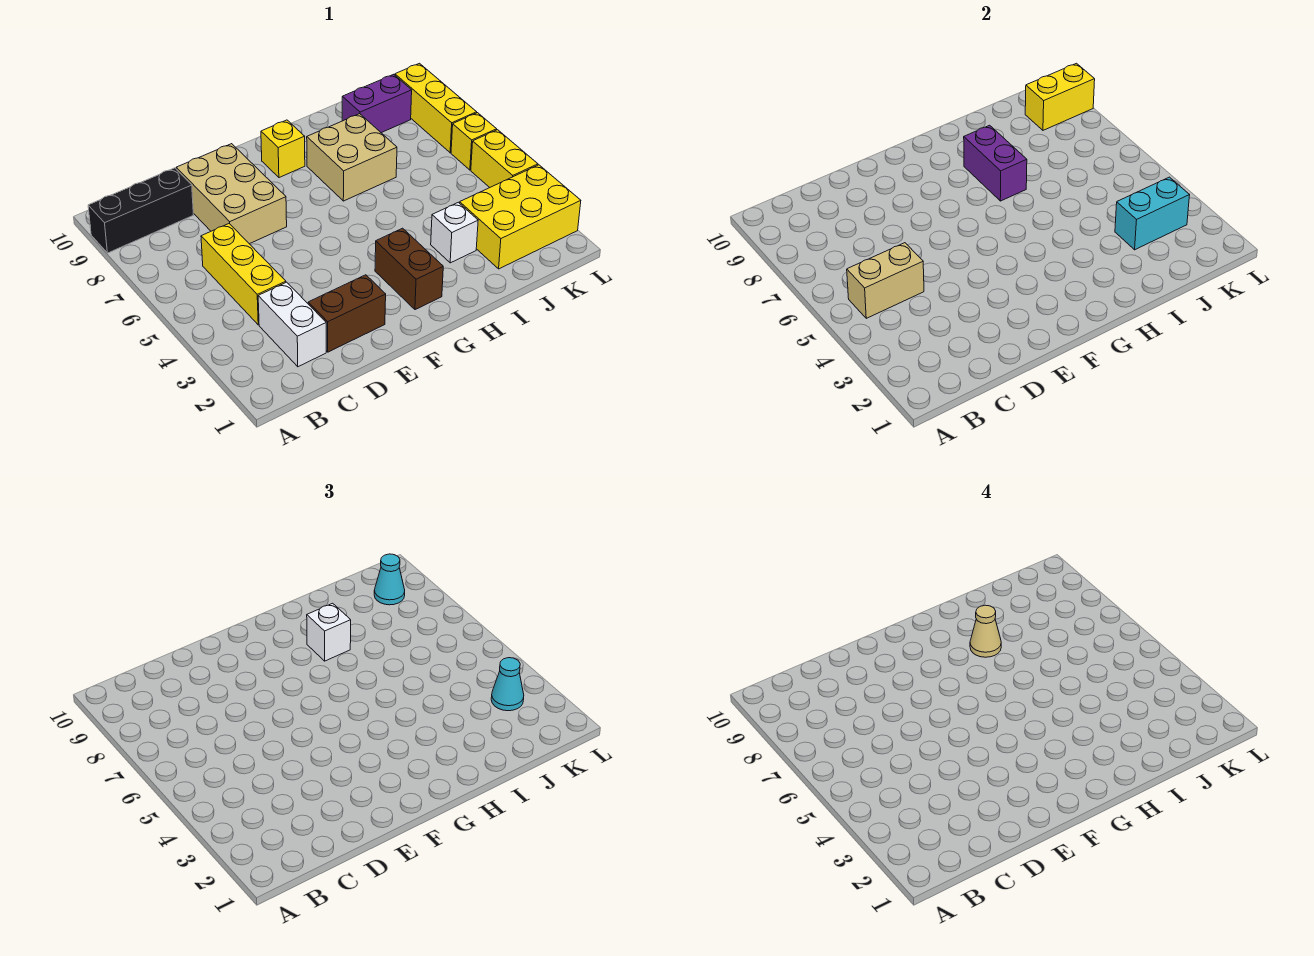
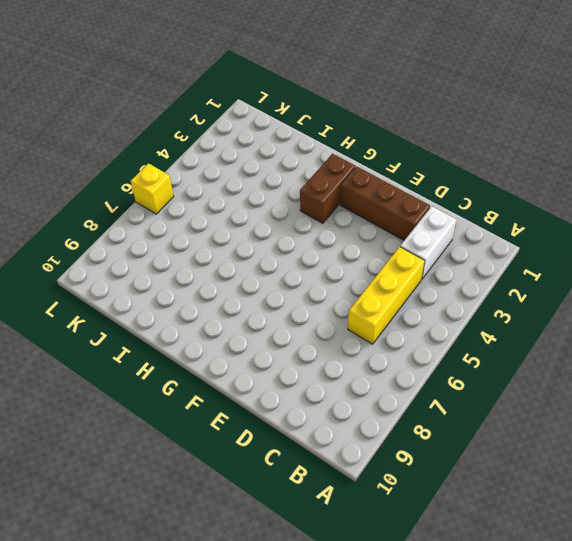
brown 1x3 brick [340,166,430,240] -> brown 1x2 brick [308,275,386,352]
none -> black 1x3 brick [88,168,193,253]
none -> tan 2x3 brick [176,144,287,244]
none -> yellow 1x1 brick [261,120,305,178]

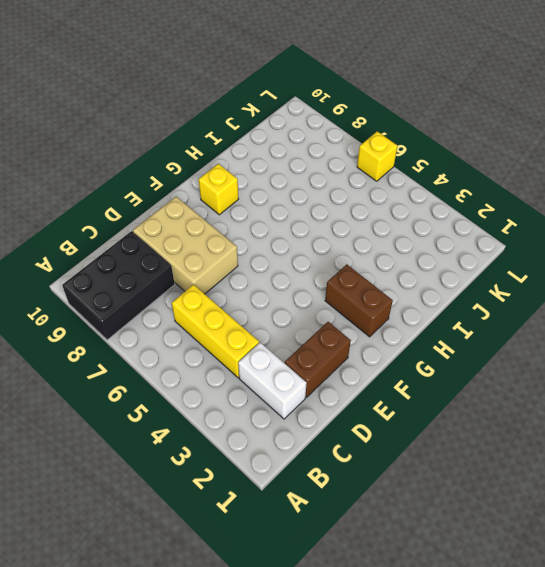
black 2x3 brick [62,231,175,340] -> black 1x3 brick [88,168,193,253]
none -> tan 2x2 brick [307,114,397,201]
none -> white 1x1 brick [431,202,478,263]
none -> yellow 2x3 brick [460,165,581,269]

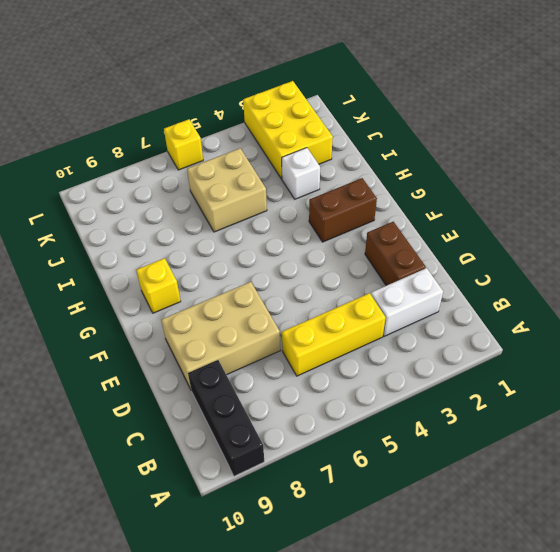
tan 2x2 brick [187,148,267,232] -> tan 2x2 brick moved to [307,114,397,201]
none -> purple 1x2 brick [342,74,412,133]
none -> yellow 1x2 brick [471,130,538,188]
none -> yellow 1x3 brick [395,63,477,153]

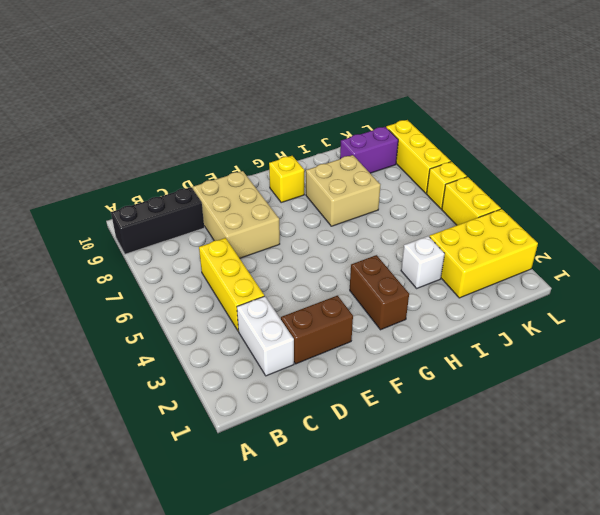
none -> tan 1x2 brick [847,243,924,318]
none -> purple 1x2 brick [964,125,1027,201]
none -> cyan 1x2 brick [1115,177,1190,250]

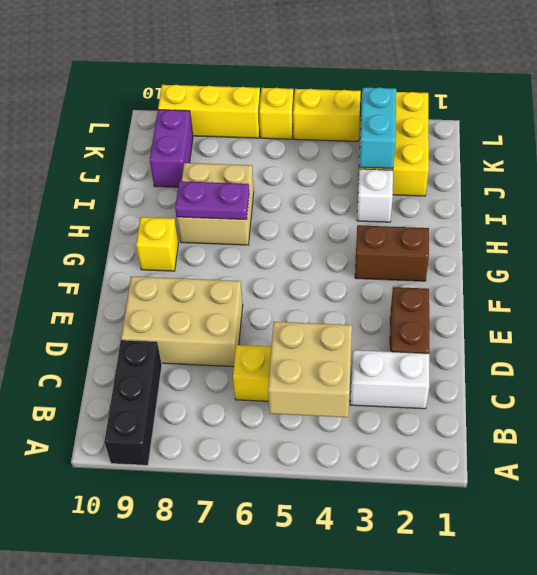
tan 2x2 brick [268,322,352,417] -> tan 1x2 brick [847,243,924,318]
purple 1x2 plate [175,181,249,220] -> purple 1x2 brick [964,125,1027,201]
none -> yellow 1x2 brick [1025,63,1095,130]
none -> white 1x1 brick [307,603,351,661]
none -> cyan 1x1 cone [491,658,524,711]

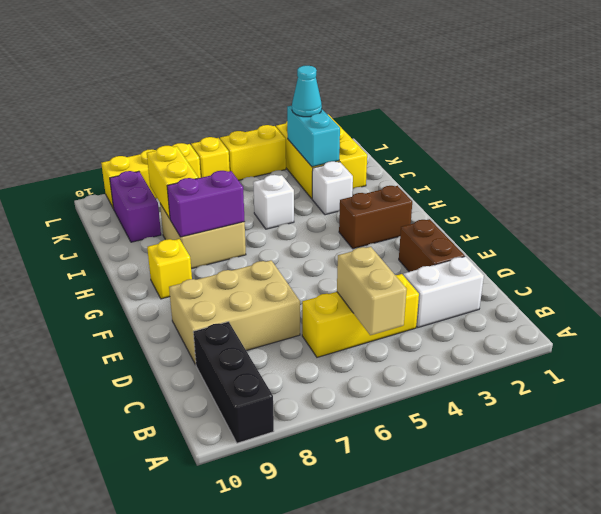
white 1x1 brick [253,175,294,229] -> white 1x1 brick moved to [307,603,351,661]
yellow 1x2 brick [147,146,198,219] -> yellow 1x2 brick moved to [1025,63,1095,130]
none -> cyan 1x1 cone [374,554,405,605]
none -> tan 1x1 cone [970,605,1001,657]

